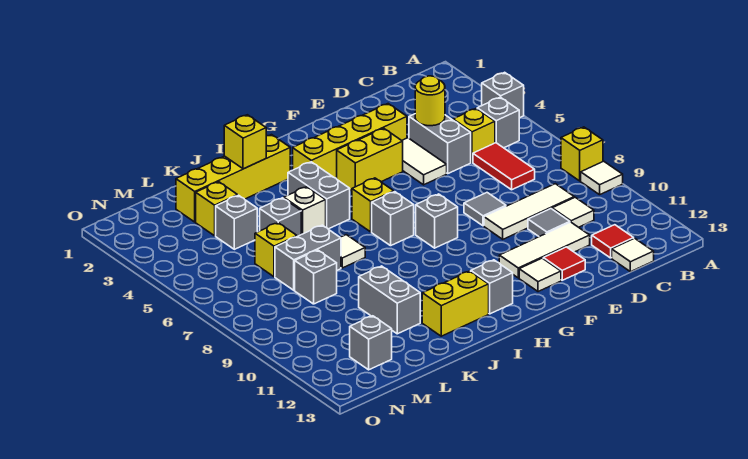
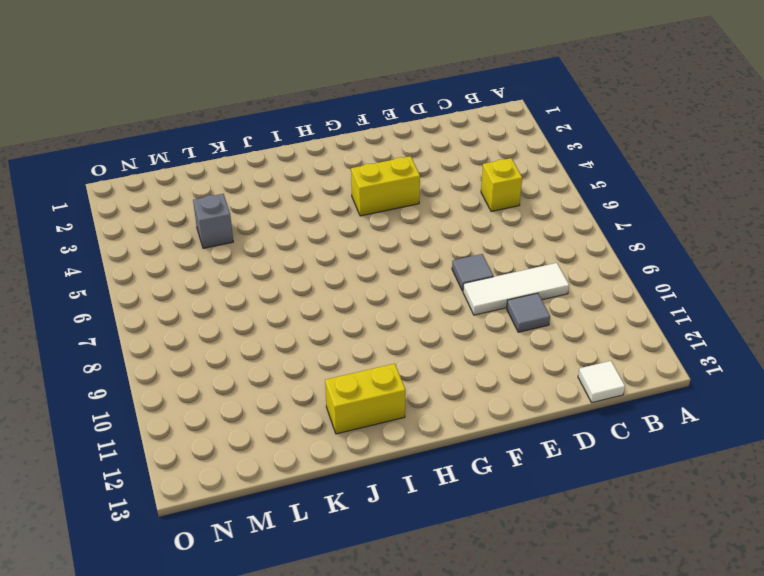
none -> grey 1x1 brick [482,72,524,118]
none -> yellow 1x1 brick [561,127,603,181]
none -> white 1x1 tile [581,161,623,195]
none -> grey 1x1 brick [477,97,519,148]

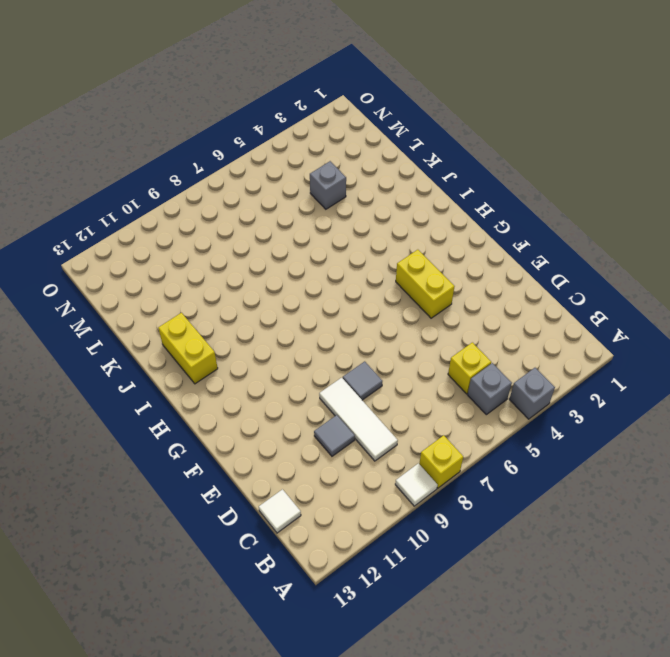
none -> red 1x2 tile [473,143,535,190]
none -> white 1x1 tile [552,197,594,227]
none -> red 1x1 tile [592,225,634,258]
none -> grey 1x2 brick [409,114,471,173]

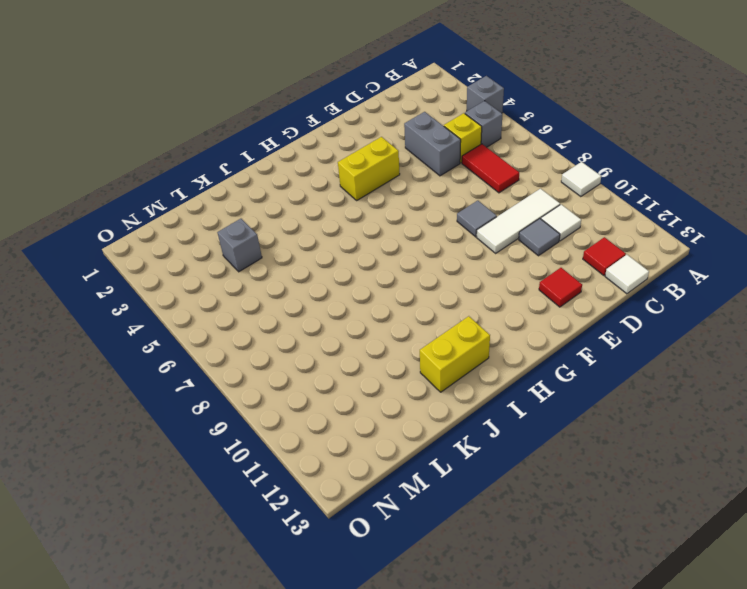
none -> yellow 1x1 brick [561,127,603,181]
none -> white 1x3 tile [499,222,590,278]
none -> yellow 1x4 brick [293,104,407,179]
none -> white 1x2 tile [402,138,447,185]

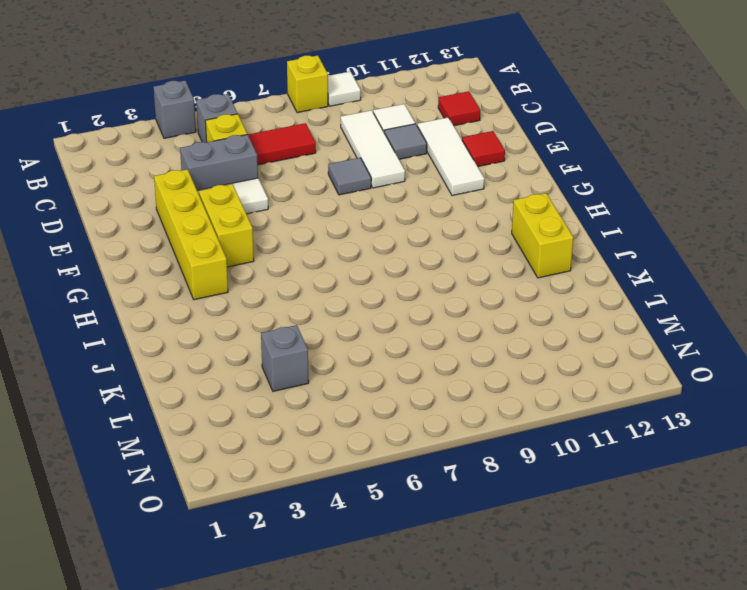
none -> white 1x1 tile [612,238,654,272]
none -> white 1x1 tile [519,258,561,292]
none -> grey 1x1 brick [416,194,458,248]
none -> yellow 1x1 brick [352,178,394,232]

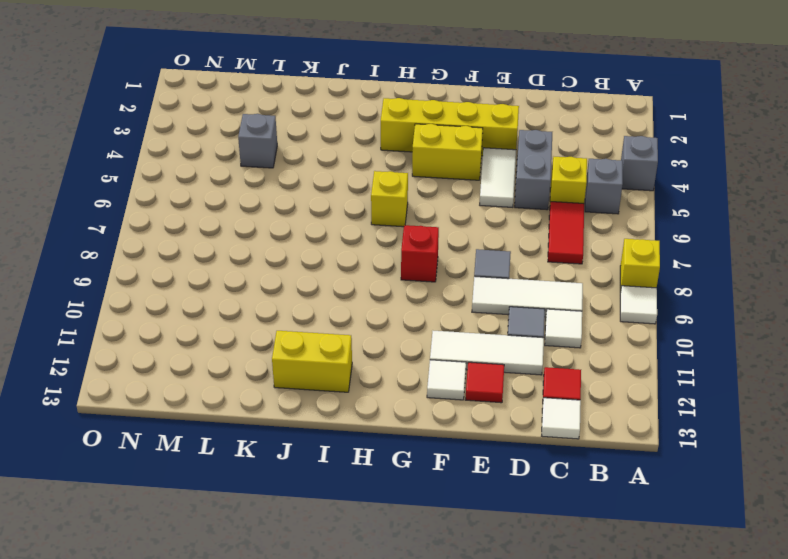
red 1x1 brick [401,225,439,282] -> grey 1x1 brick [416,194,458,248]
none -> grey 1x1 brick [372,192,414,246]
none -> grey 1x1 brick [471,260,513,314]
none -> yellow 1x4 brick [176,135,290,222]
none -> grey 1x2 brick [288,162,350,229]

